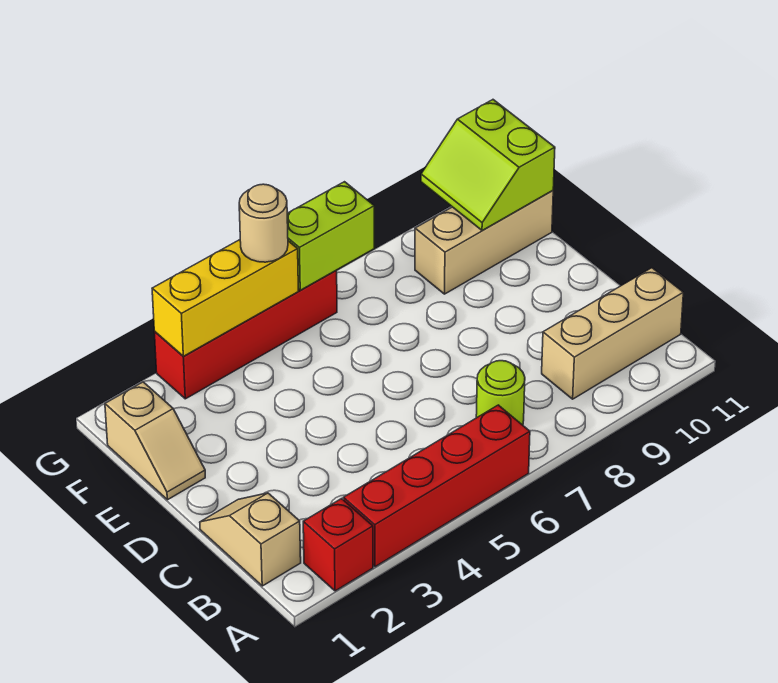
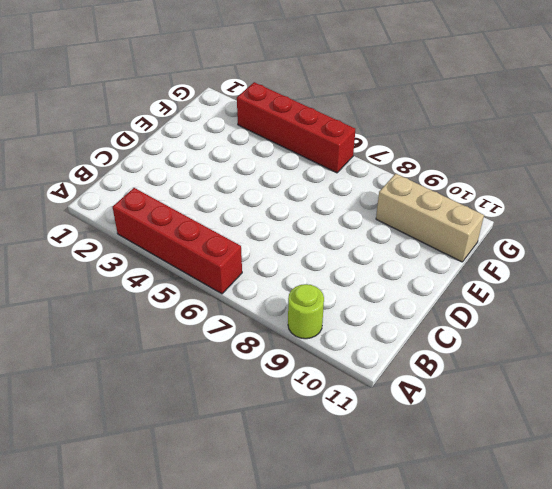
lime 1x1 round brick [288,284,324,339] -> lime 1x1 round brick moved to [476,361,525,425]
none -> red 1x1 brick [303,499,373,591]
none -> tan 1x2 slope [200,493,301,586]
none -> tan 1x3 brick [542,268,683,399]

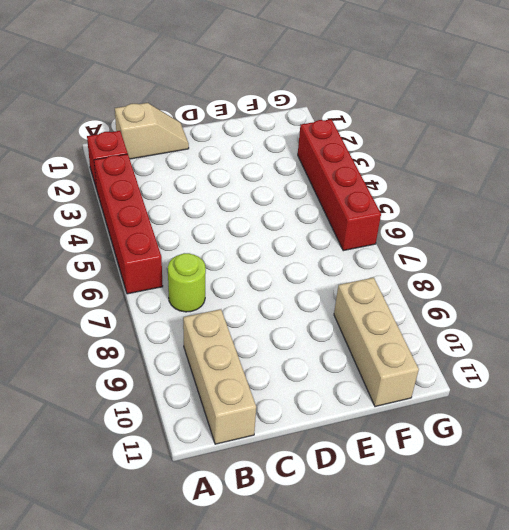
none -> tan 1x2 slope [105,382,205,500]
none -> lime 2x2 slope [421,100,555,230]
none -> yellow 1x3 brick [152,240,298,356]

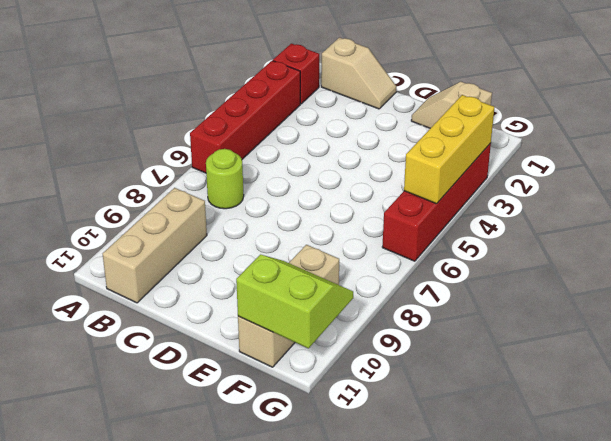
none -> lime 1x2 brick [287,182,374,290]
none -> tan 1x1 round brick [239,184,288,262]

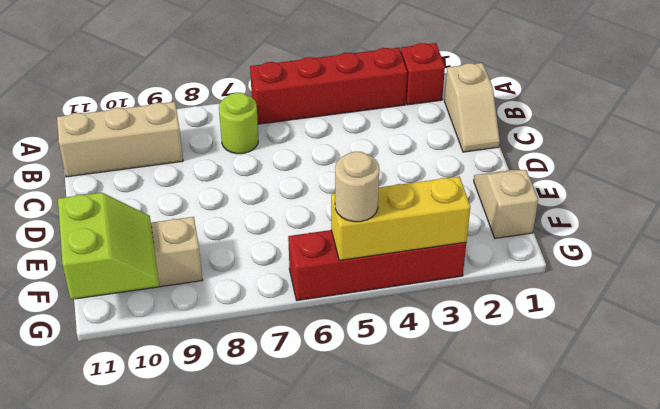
none -> lime 1x2 brick [287,182,374,290]

